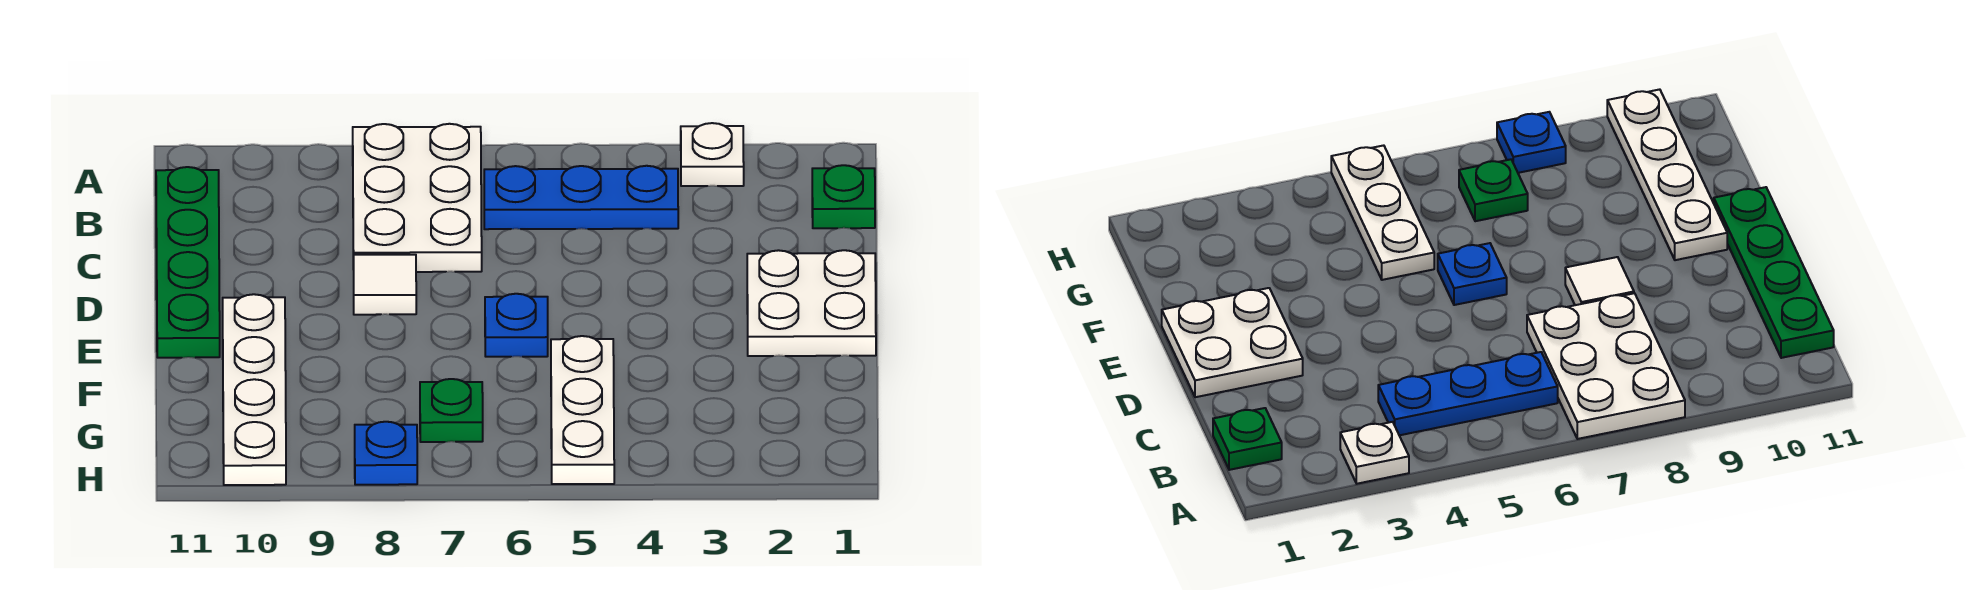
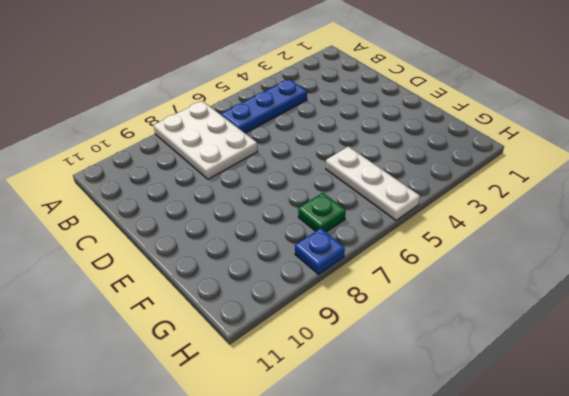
none -> white 1x1 plate [681,123,744,186]
none -> green 1x1 plate [812,165,875,228]
none -> green 1x4 plate [156,167,220,358]

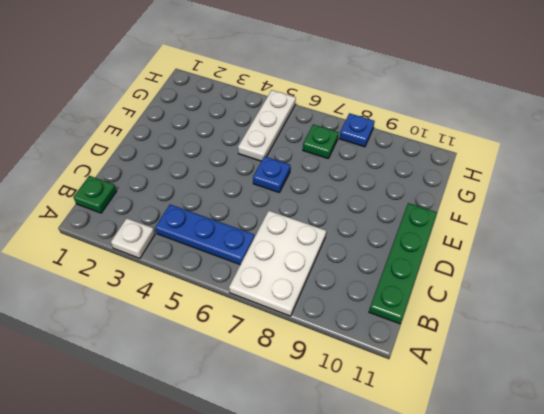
none -> white 2x2 plate [747,250,876,356]
none -> white 1x1 tile [354,255,416,315]
none -> white 1x4 plate [223,294,286,485]

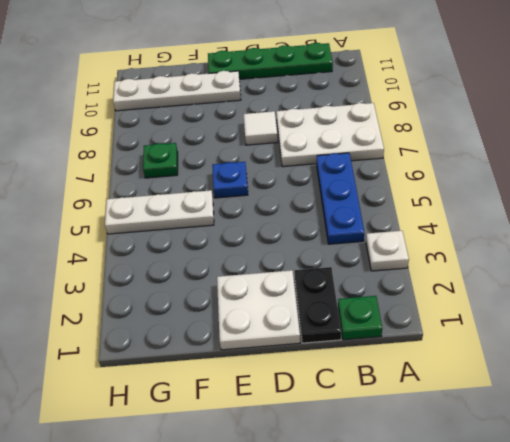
black 1x2 plate [295,267,341,343] -> none
none -> blue 1x1 plate [355,422,417,485]

